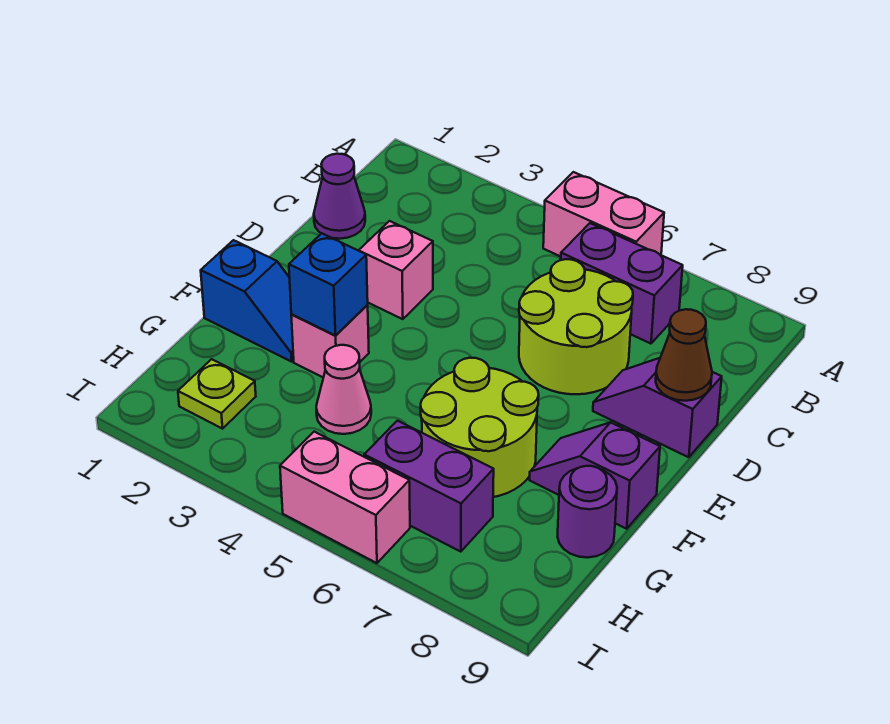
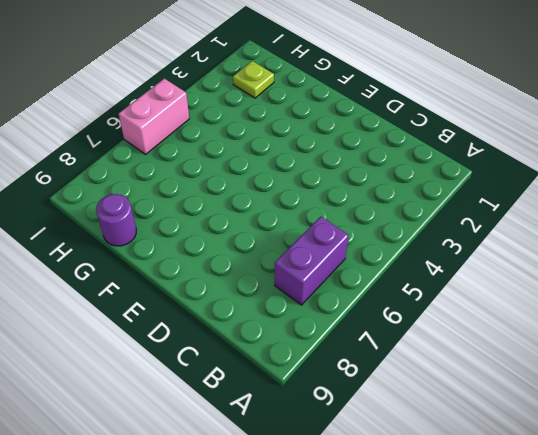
none -> pink 1x2 brick [543,172,664,257]
none -> purple 1x1 cone [314,154,365,239]
none -> lime 2x2 round brick [519,259,633,394]

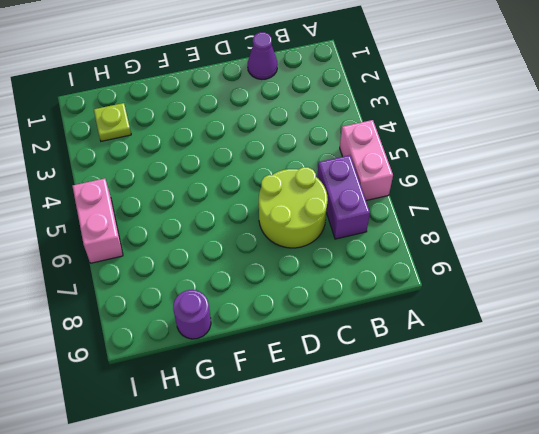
none -> pink 1x1 brick [359,221,433,319]
none -> purple 1x2 slope [593,358,722,457]
none -> blue 1x2 slope [201,240,294,362]

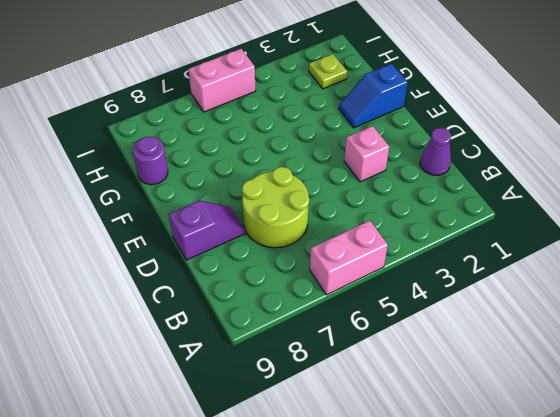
none -> purple 1x2 brick [561,223,683,344]
none -> pink 1x1 brick [291,305,369,378]
none -> lime 2x2 round brick [421,358,539,497]

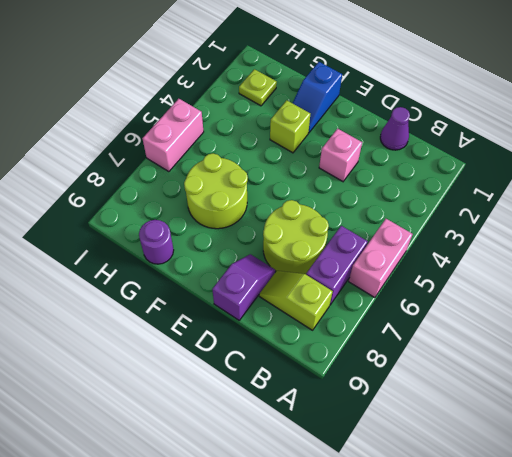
lime 1x2 slope [259,271,333,330] -> none
lime 1x1 brick [270,100,310,153] -> pink 1x1 brick [291,305,369,378]
none -> purple 1x2 slope [530,422,660,529]
none -> pink 1x1 cone [316,345,371,434]
none -> purple 1x2 brick [364,421,494,552]

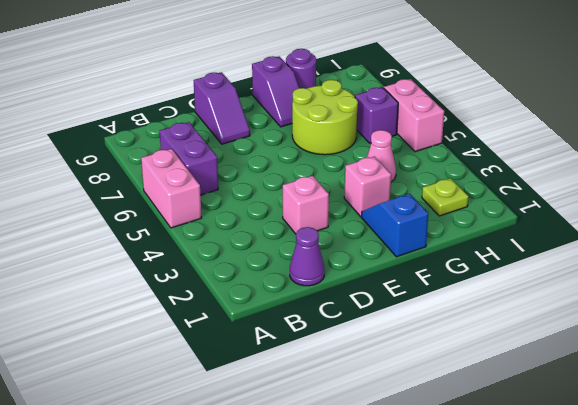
purple 1x1 brick [355,87,398,143] -> purple 1x2 brick [364,421,494,552]
none -> lime 2x2 round brick [519,259,633,394]
none -> brown 1x1 cone [656,309,712,401]
none -> blue 1x1 brick [289,233,368,336]

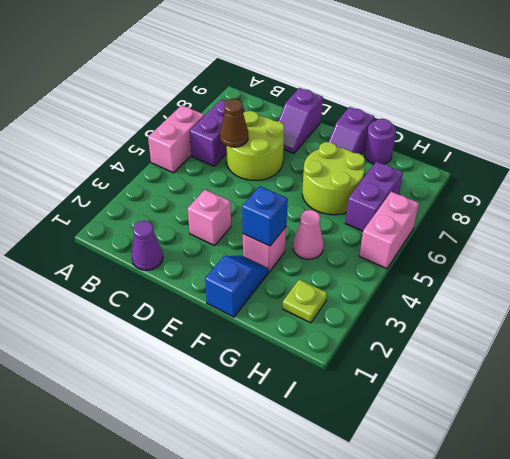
brown 1x1 cone [220,99,248,147] -> brown 1x1 cone moved to [656,309,712,401]

